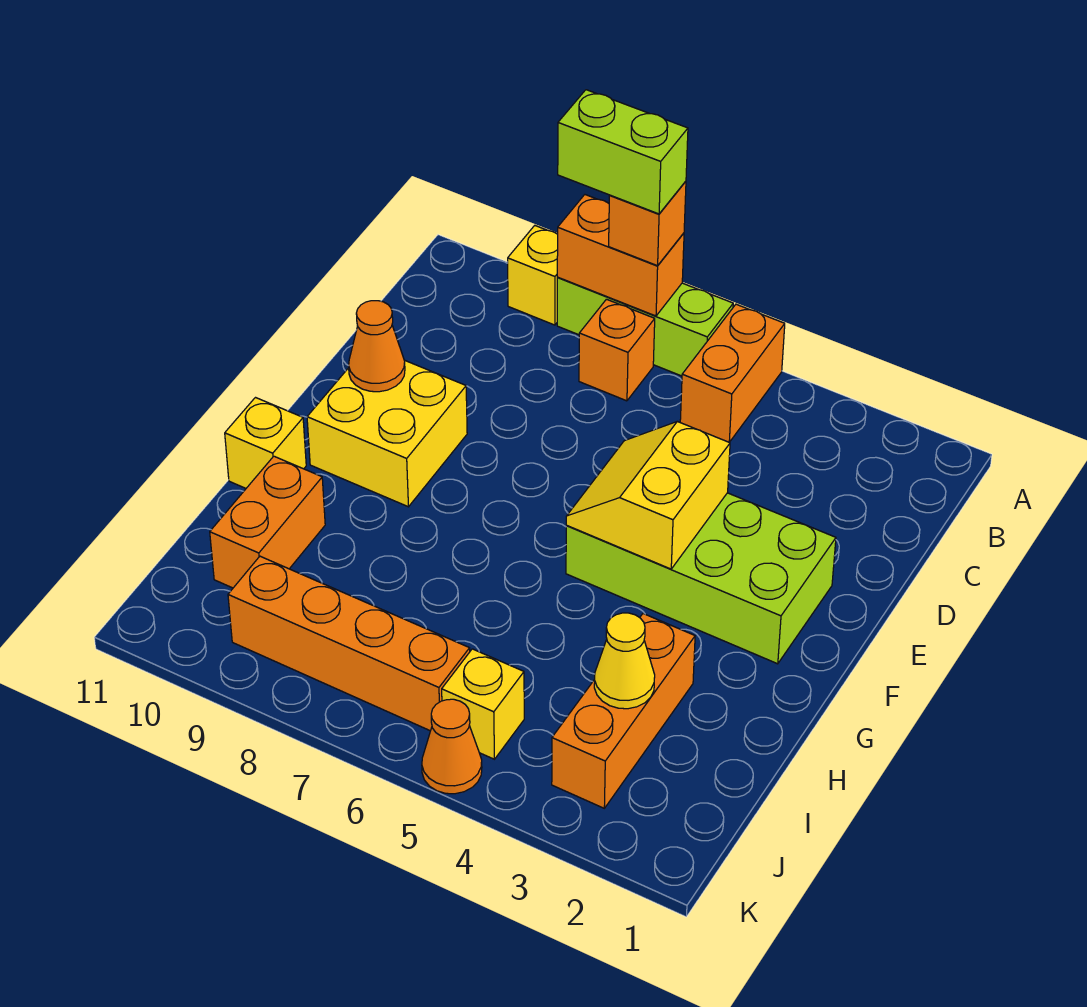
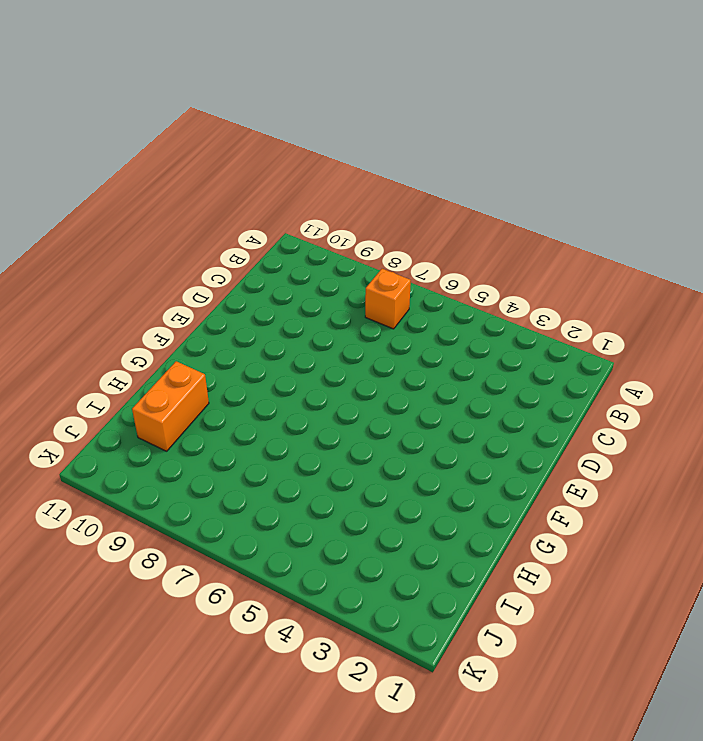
none -> orange 1x2 brick [680,304,785,442]
none -> lime 1x3 brick [557,278,733,376]
none -> yellow 1x1 brick [508,226,558,325]

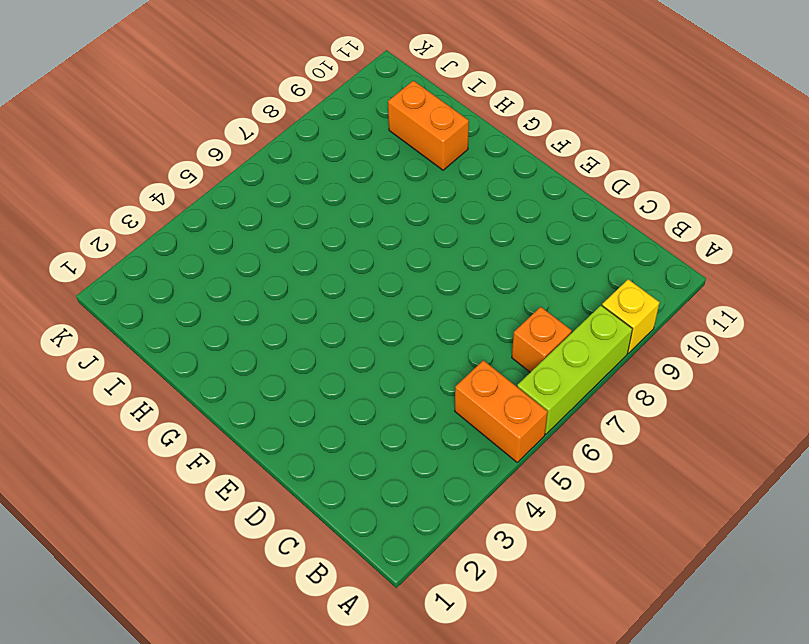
none -> lime 2x4 brick [566,493,836,664]
none -> yellow 2x2 brick [307,360,467,507]
none -> yellow 1x1 brick [225,398,306,488]

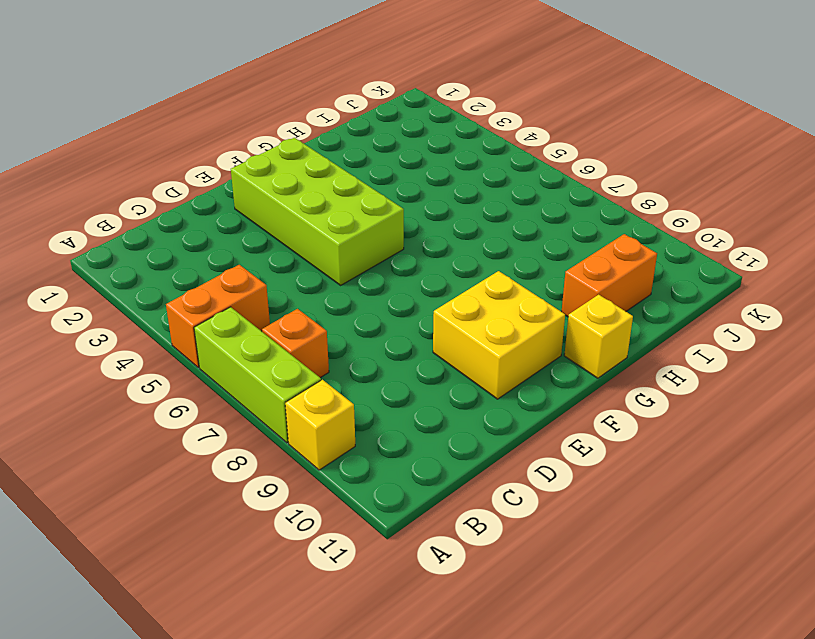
none -> orange 1x3 brick [552,614,695,808]
none -> yellow 1x1 brick [442,649,524,759]
none -> orange 1x4 brick [228,556,470,731]

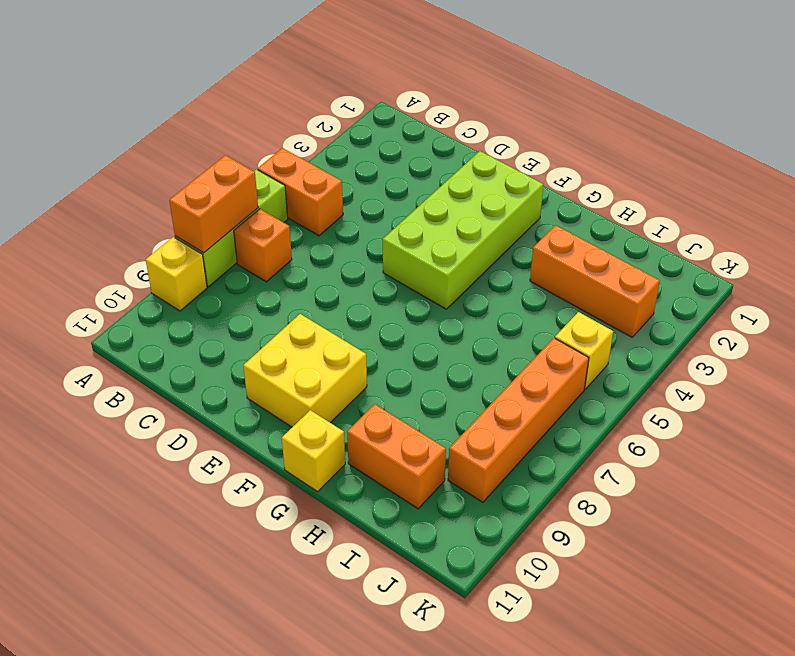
none -> orange 1x1 cone [422,699,482,794]
none -> yellow 2x2 slope [566,421,730,569]
none -> orange 1x1 cone [349,301,405,392]

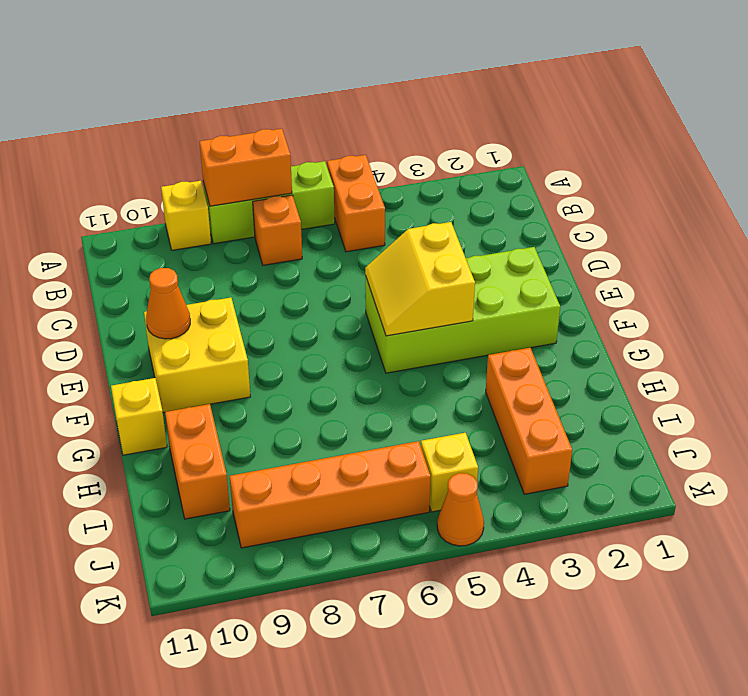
none -> yellow 1x1 cone [594,613,655,709]
none -> orange 1x1 brick [609,181,686,266]
none -> lime 1x2 brick [558,90,688,214]

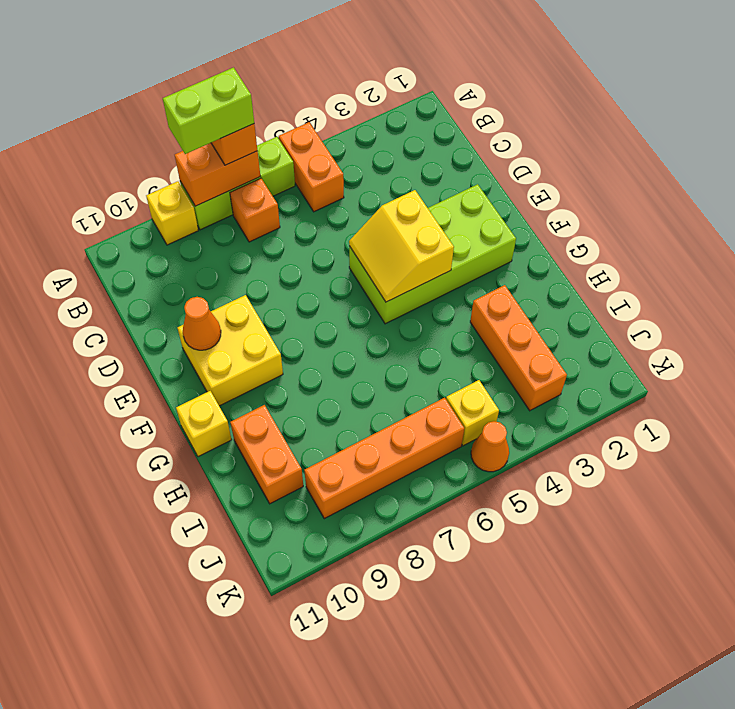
none -> yellow 1x1 cone [594,613,655,709]

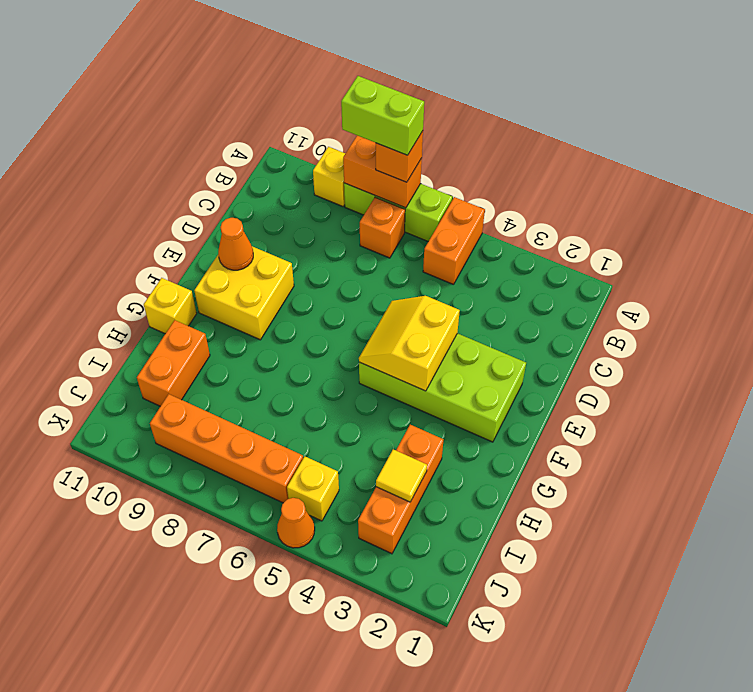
yellow 1x1 tile [376,449,427,502] -> yellow 1x1 cone [594,613,655,709]

